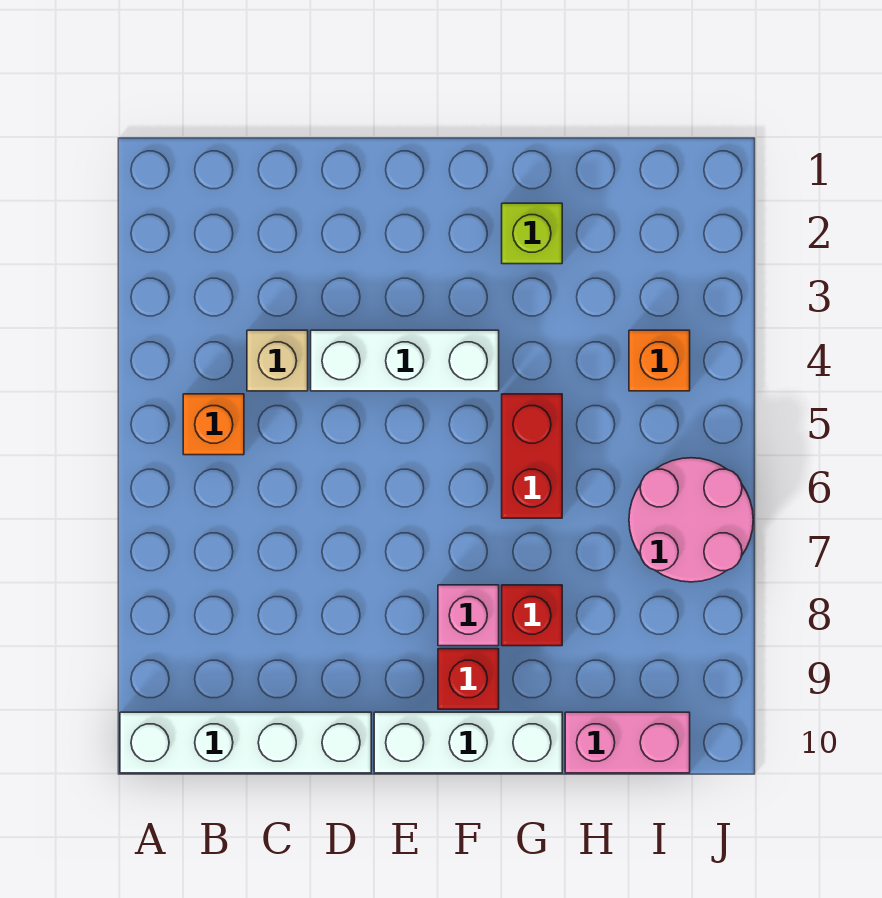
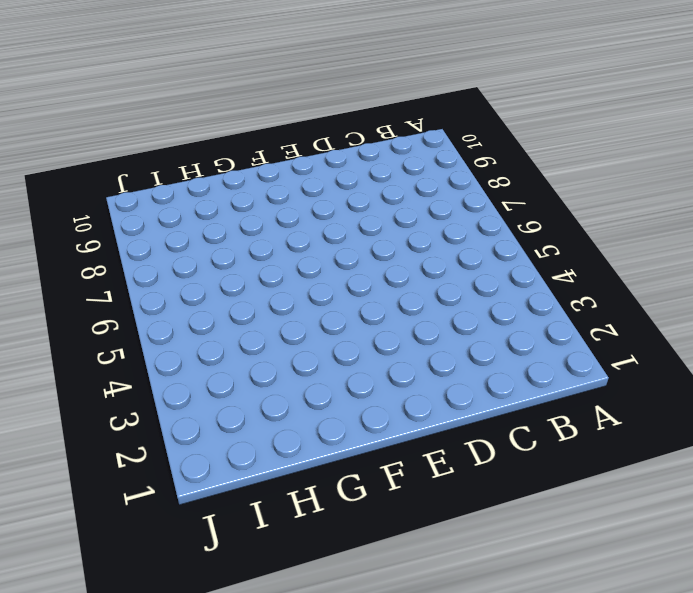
none -> white 1x4 brick [120,712,371,773]
none -> orange 1x1 brick [183,394,244,455]
none -> tan 1x1 brick [247,330,308,391]

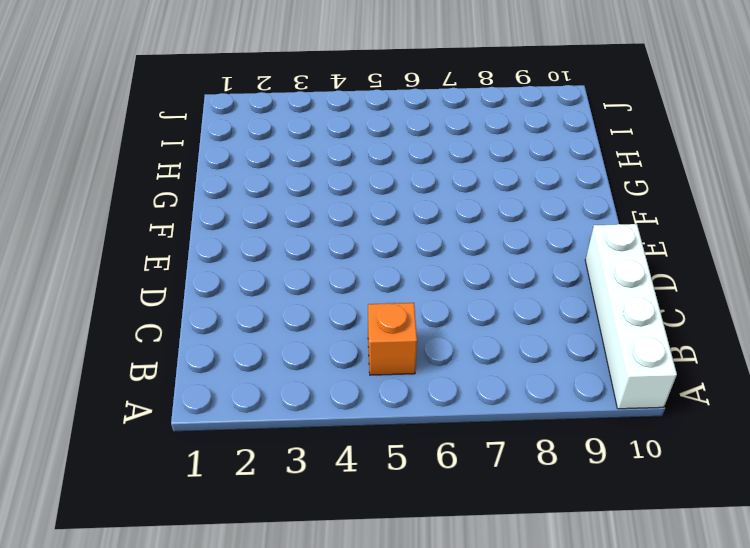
none -> tan 1x1 brick [247,330,308,391]
none -> white 1x3 brick [311,330,499,391]
none -> white 1x3 brick [374,712,562,773]

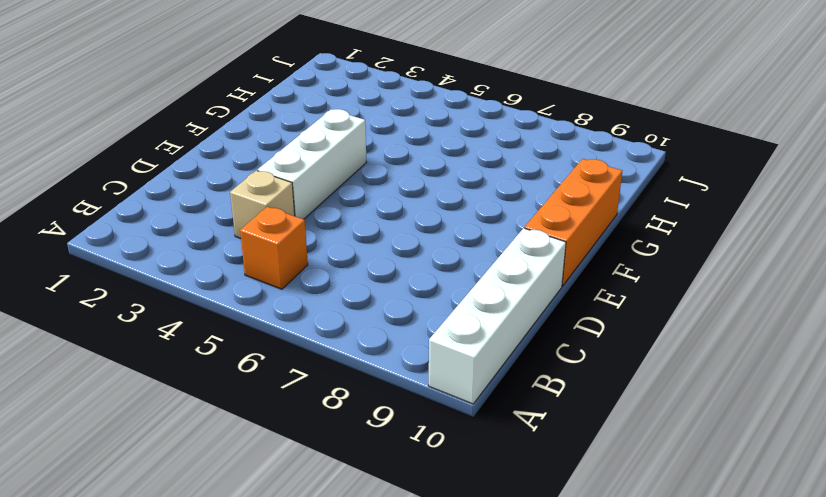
orange 1x3 brick [524,159,622,286] -> white 1x3 brick [374,712,562,773]
none -> pink 1x1 brick [438,585,499,646]
none -> red 1x1 brick [438,649,499,709]
none -> lime 1x1 brick [502,203,562,264]

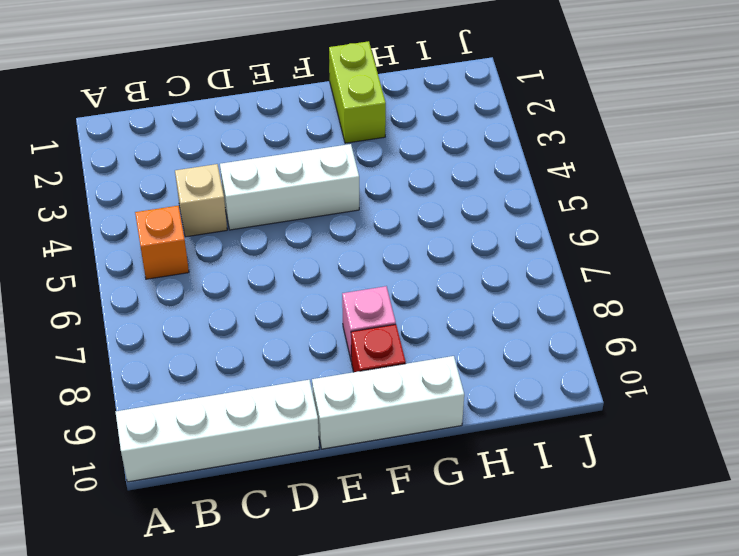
lime 1x2 brick [329,41,386,143] -> lime 1x1 brick [502,203,562,264]
none -> red 1x2 brick [502,394,562,518]
none -> red 1x1 brick [502,585,562,646]
none -> pink 1x2 brick [565,712,690,773]

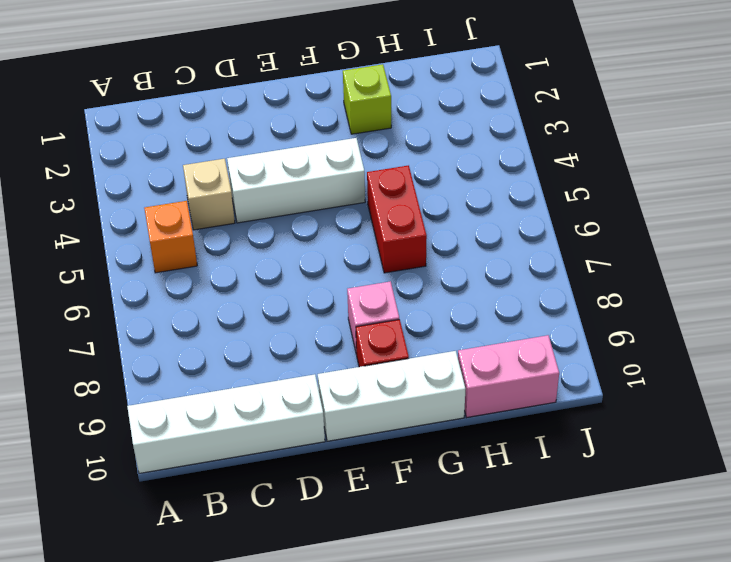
none -> red 1x1 brick [502,585,562,646]
none -> orange 1x1 brick [629,330,690,391]
none -> pink 2x2 round brick [629,458,753,582]

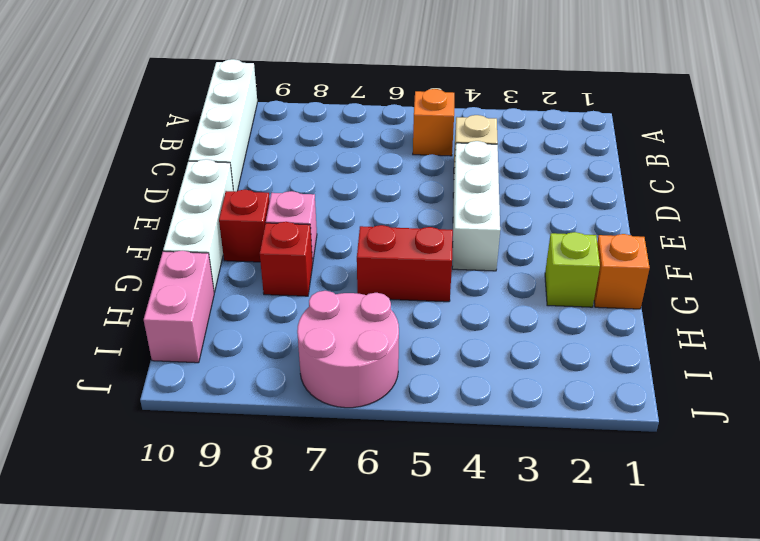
orange 1x1 brick [594,234,650,309] -> orange 1x1 brick moved to [629,330,690,391]

